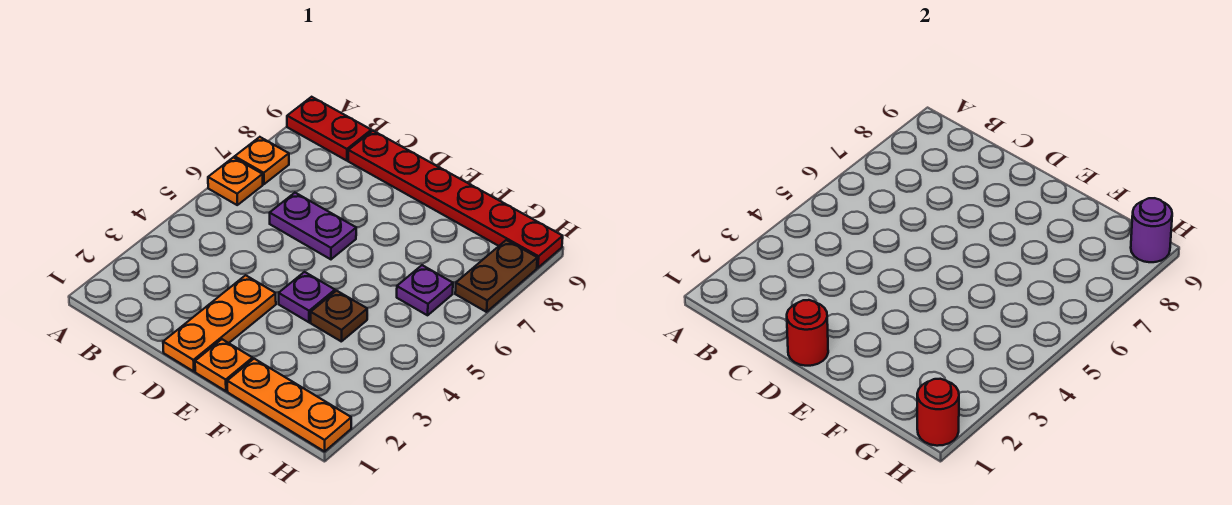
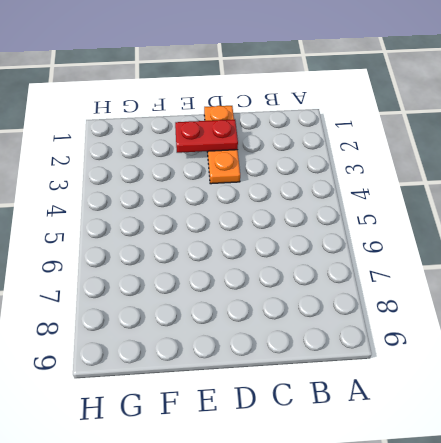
red 1x2 plate [175,119,238,153] -> red 1x2 plate moved to [287,97,371,160]
none -> orange 1x1 plate [208,157,263,205]
none -> orange 1x1 plate [235,137,289,184]
none -> purple 1x2 plate [270,193,356,259]

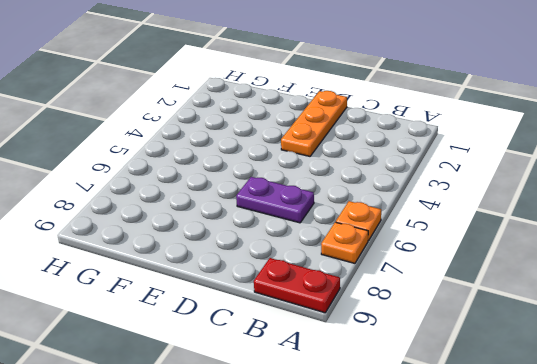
none -> red 1x6 plate [348,131,563,268]
none -> orange 1x1 plate [195,339,253,391]
none -> purple 1x1 plate [279,272,335,322]

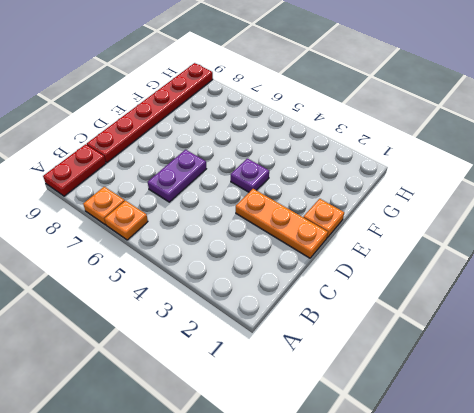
none -> orange 1x3 plate [227,359,351,452]
none -> brown 1x1 plate [311,291,367,341]
none -> purple 1x1 plate [397,265,453,315]

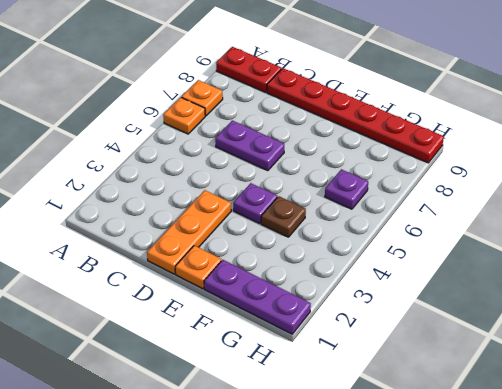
purple 1x3 plate [204,260,311,334] -> orange 1x3 plate [227,359,351,452]
none -> brown 1x2 plate [455,240,537,312]
none -> red 1x1 round brick [787,300,828,366]
none -> red 1x1 round brick [917,379,959,446]

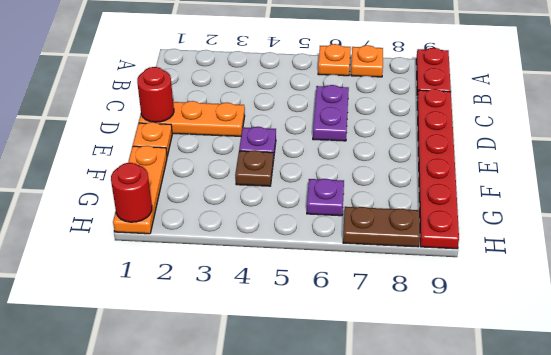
none -> purple 1x1 round brick [1131,198,1172,262]

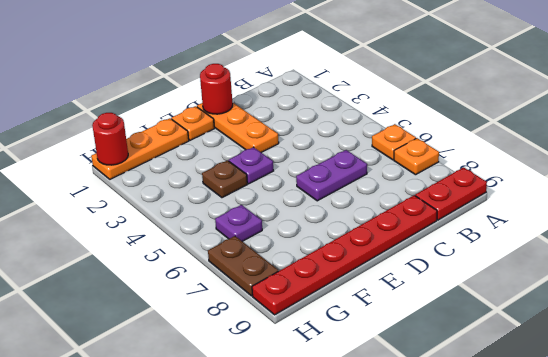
none -> purple 1x1 round brick [1131,198,1172,262]

